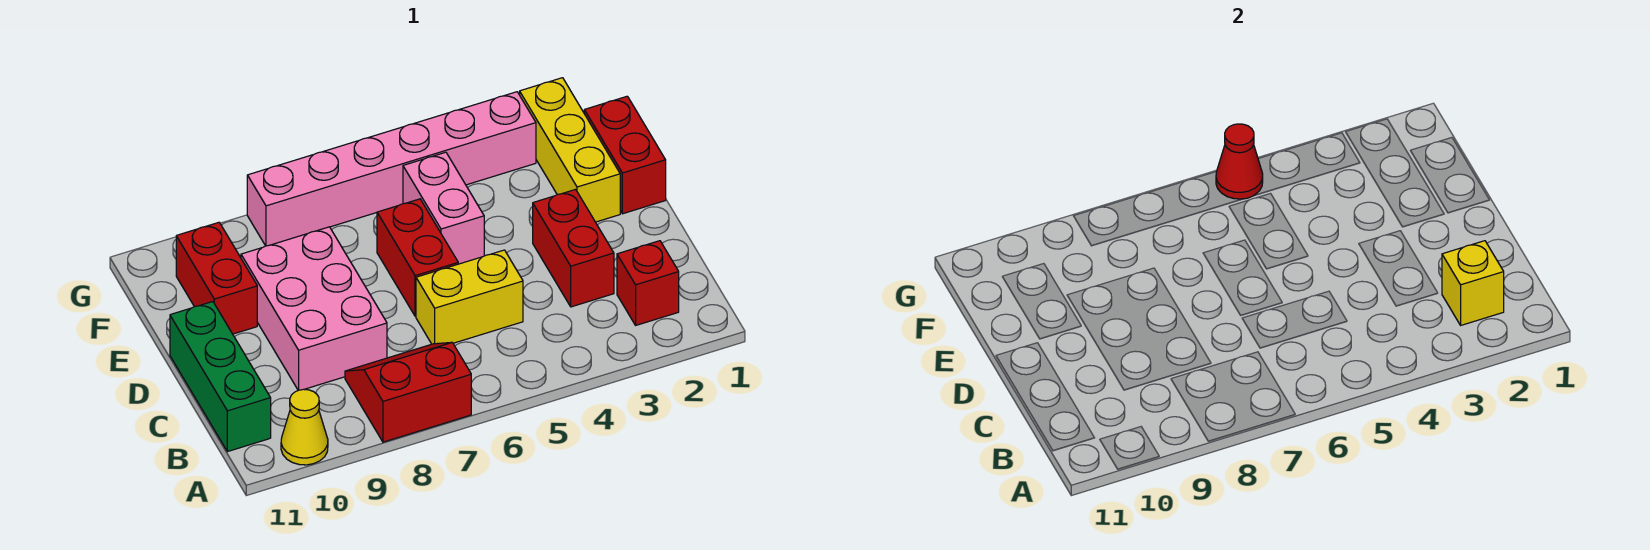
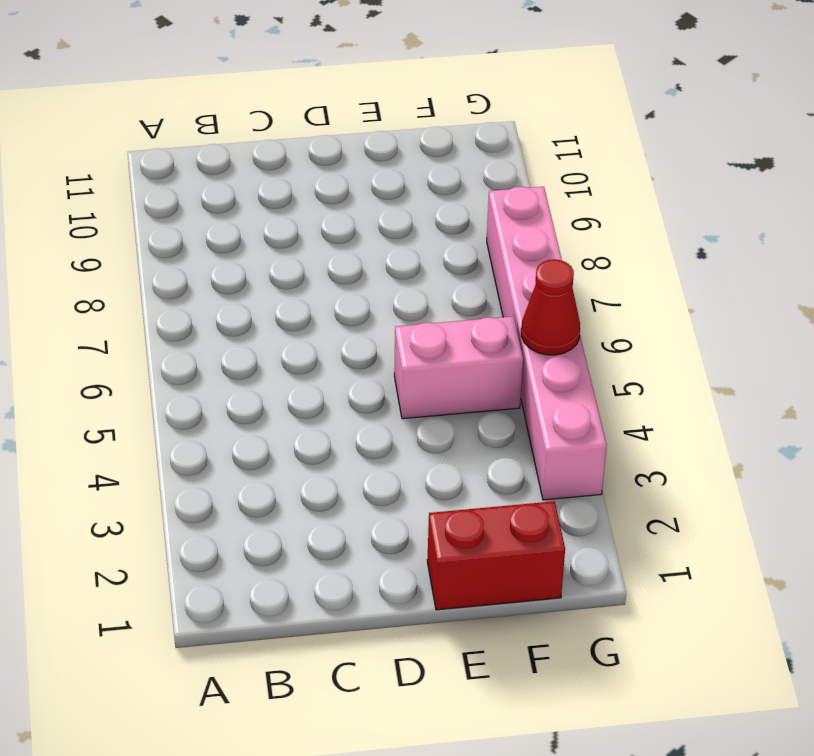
none -> red 2x2 slope [345,342,471,442]
none -> yellow 1x1 cone [281,389,328,465]
none -> red 1x1 brick [617,241,679,325]

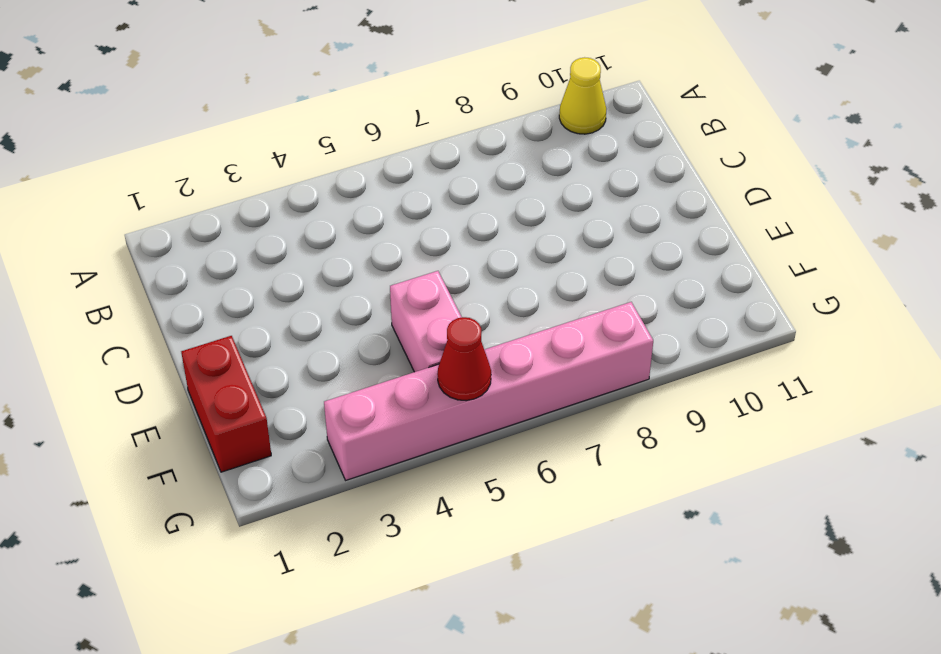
none -> red 2x2 slope [345,342,471,442]
none -> red 1x1 brick [617,241,679,325]
none -> green 1x3 brick [170,302,271,452]

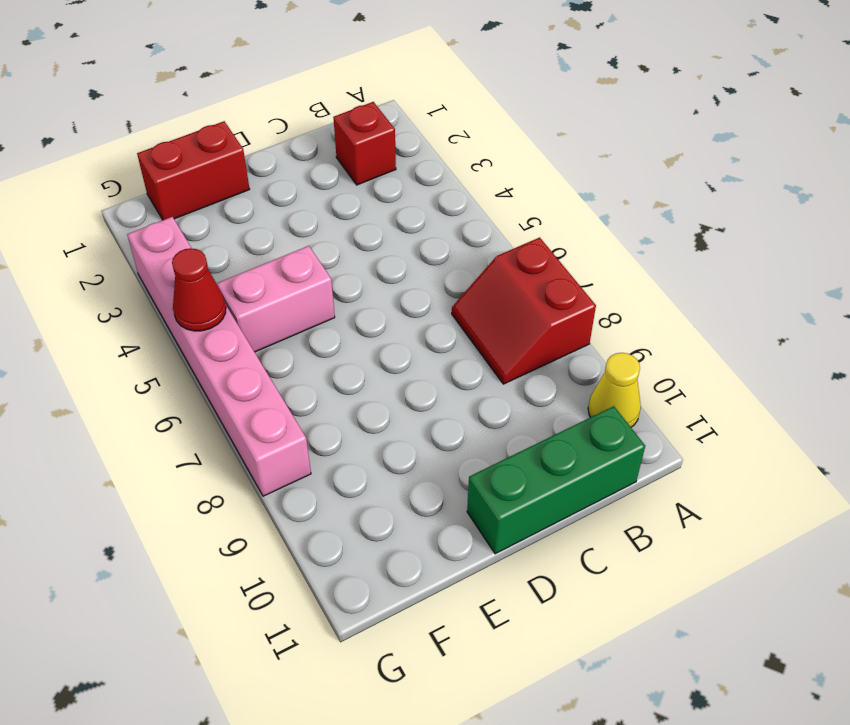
none -> red 1x2 brick [533,189,614,307]
none -> yellow 1x2 brick [416,250,523,344]
none -> pink 2x3 brick [241,227,387,390]

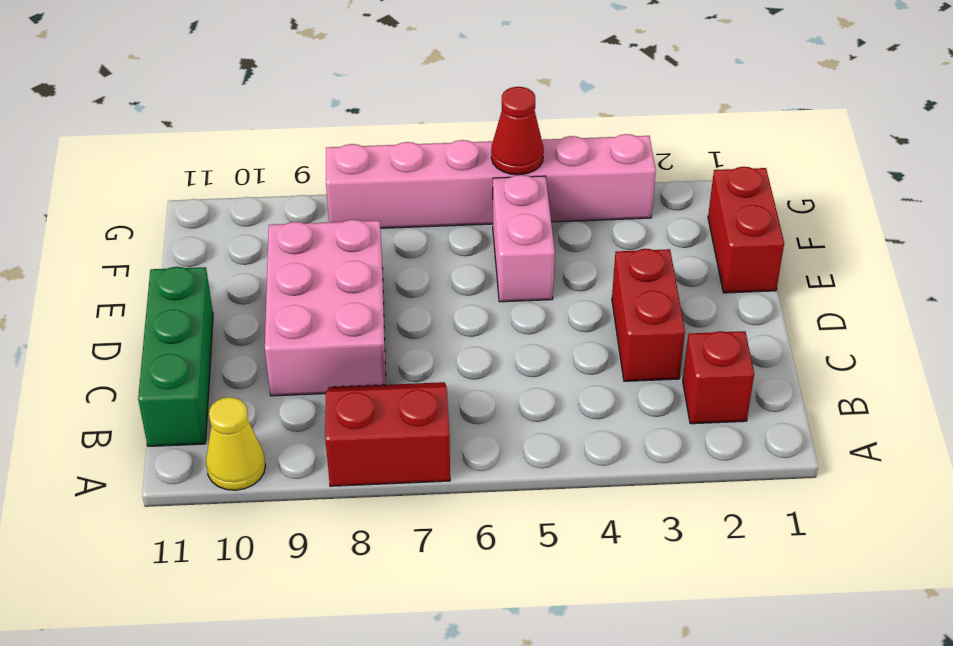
none -> yellow 1x2 brick [416,250,523,344]
none -> red 1x2 brick [377,199,458,316]
none -> yellow 1x3 brick [520,78,620,222]

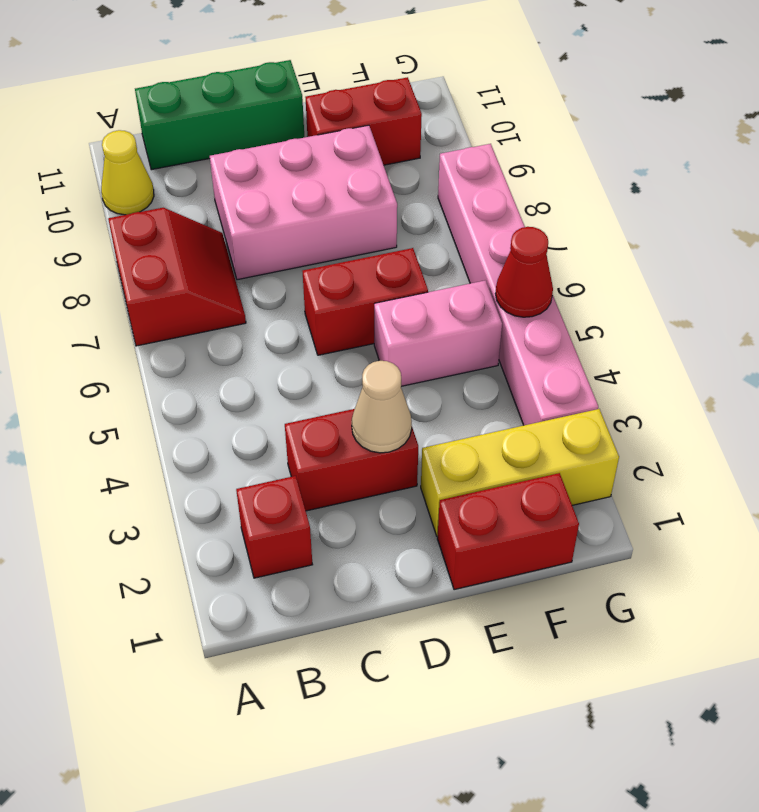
tan 1x1 cone [352,361,412,453] -> none
none -> yellow 1x2 brick [416,250,523,344]
none -> yellow 1x1 brick [1442,241,1504,325]

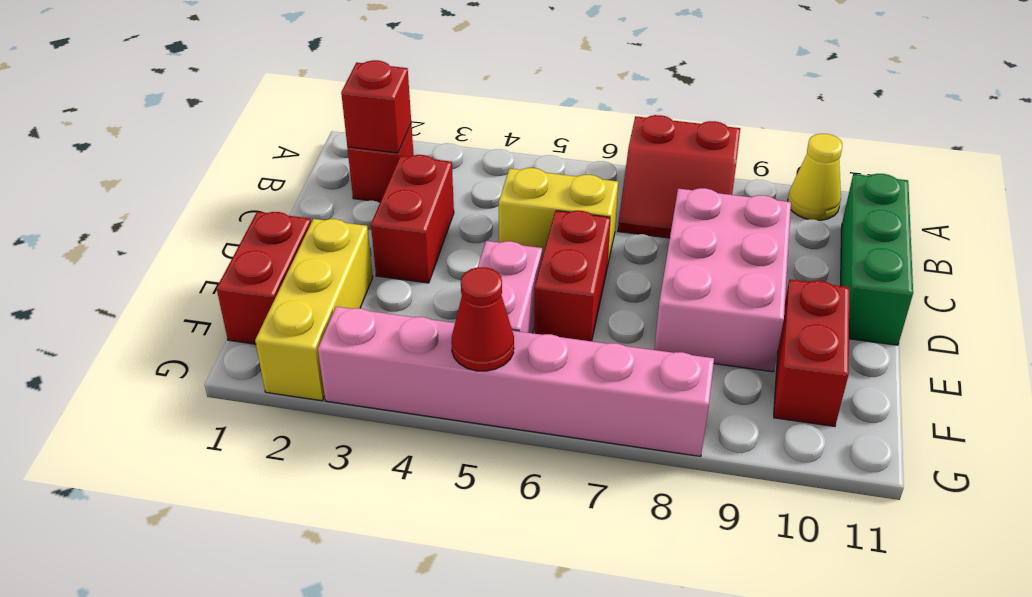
red 1x1 brick [341,60,411,153] -> yellow 1x1 brick [1442,241,1504,325]

